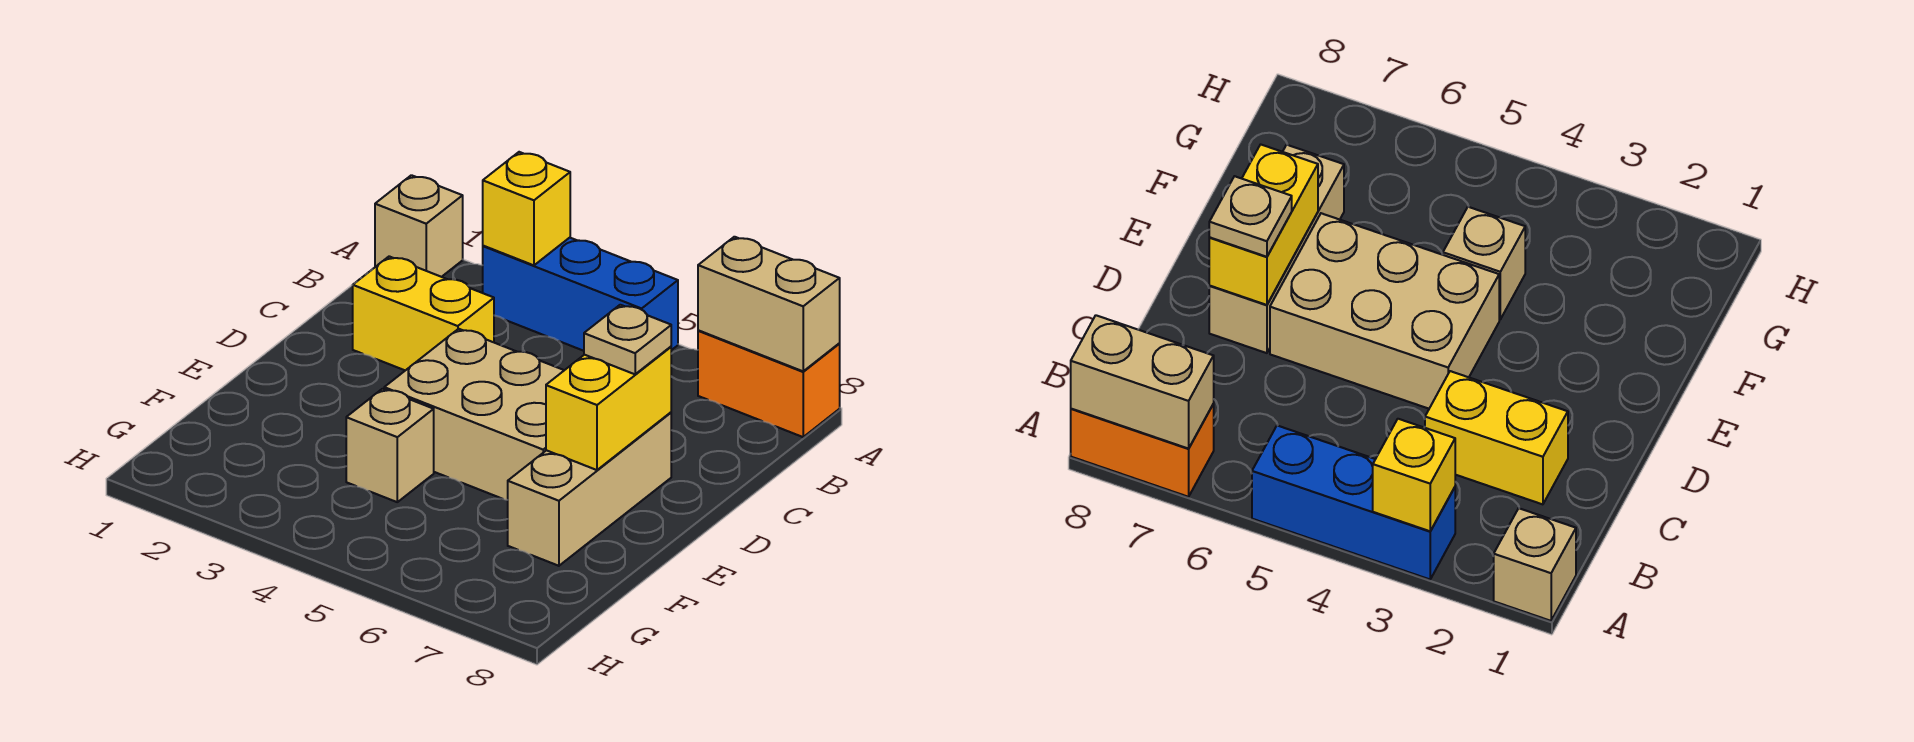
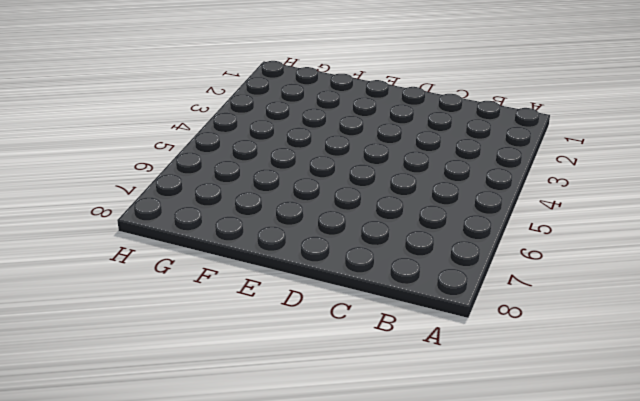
none -> tan 1x1 brick [375,175,463,277]
none -> blue 1x3 brick [483,238,678,351]

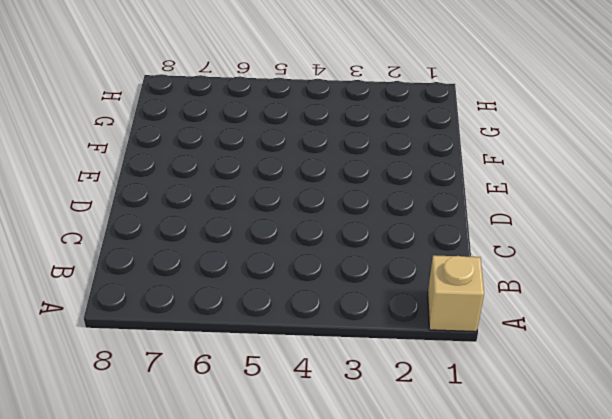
none -> blue 1x3 brick [483,238,678,351]
none -> orange 1x2 brick [698,330,840,437]

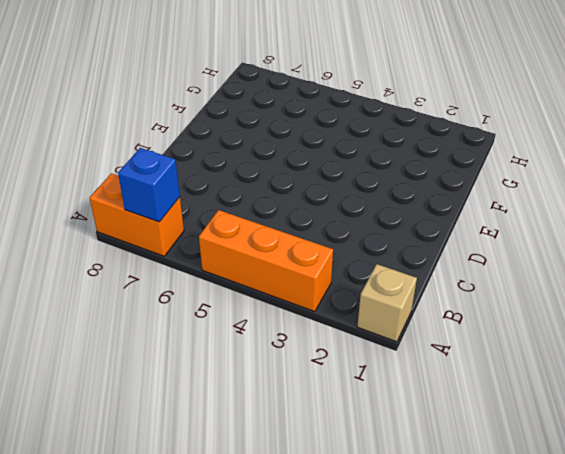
orange 1x3 brick [199,210,333,312] -> blue 1x3 brick [483,238,678,351]
blue 1x1 brick [118,148,180,222] -> tan 1x2 brick [698,237,840,371]
none -> yellow 1x2 brick [353,256,494,370]
none -> tan 2x3 brick [384,329,564,500]

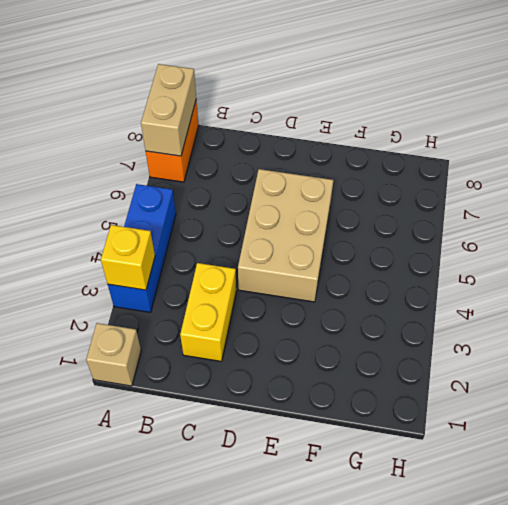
none -> tan 1x3 brick [508,412,671,566]
none -> tan 1x1 brick [346,389,434,502]

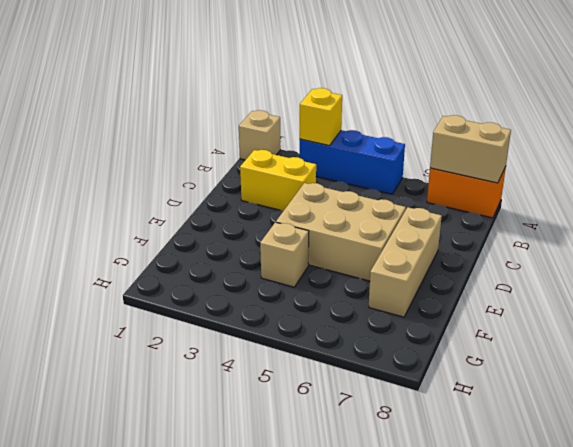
none -> yellow 1x2 brick [546,347,671,470]
none -> tan 1x1 plate [584,305,671,374]

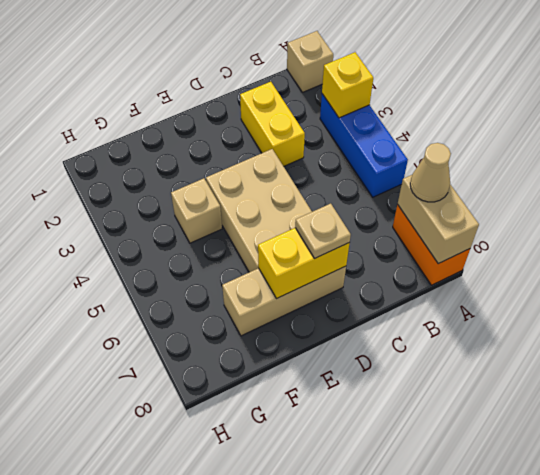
tan 1x1 cone [410,143,451,202] -> none

